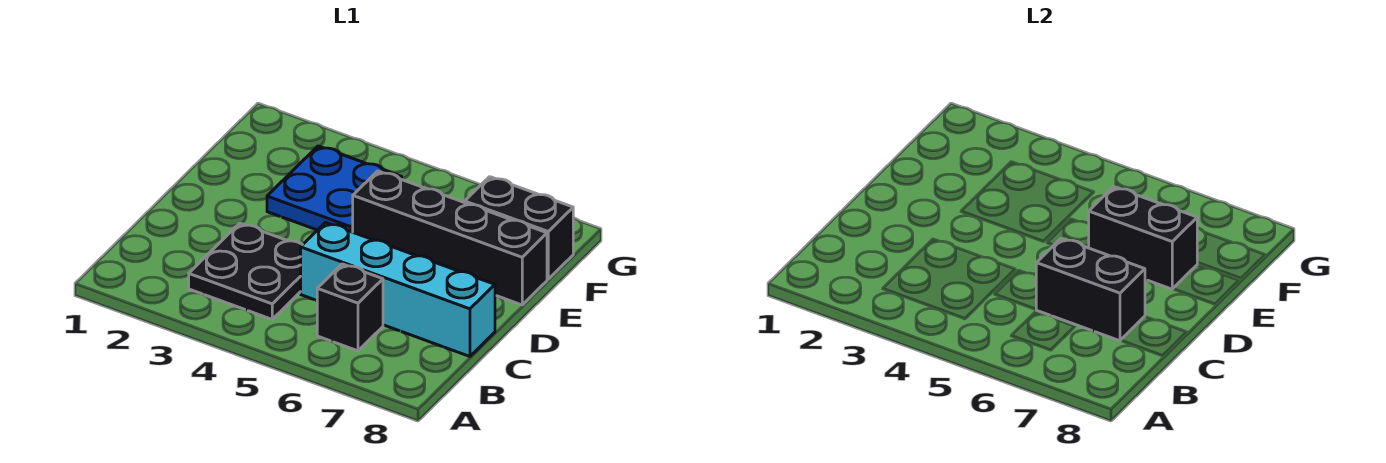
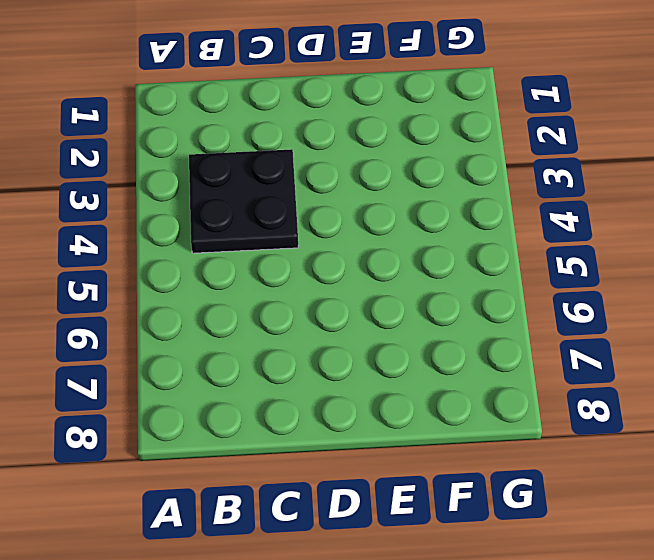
none -> black 1x1 brick [317,264,383,351]
none -> cyan 1x4 brick [301,223,495,356]

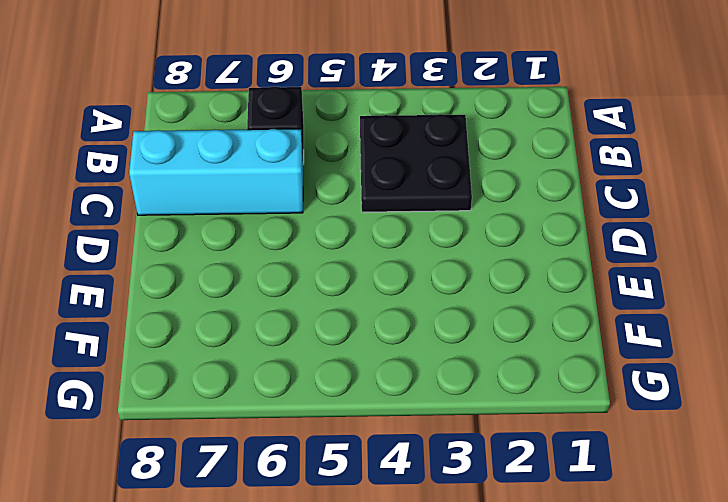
cyan 1x3 brick [129,129,303,215] -> cyan 1x4 brick [301,223,495,356]
none -> blue 2x2 plate [267,146,402,232]
none -> black 1x4 brick [353,171,547,305]

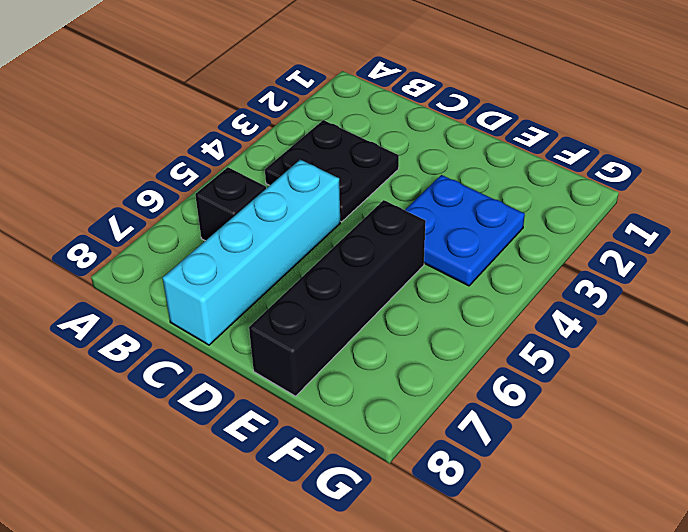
none -> black 1x2 brick [465,177,573,279]
none -> black 1x2 brick [1036,238,1145,341]

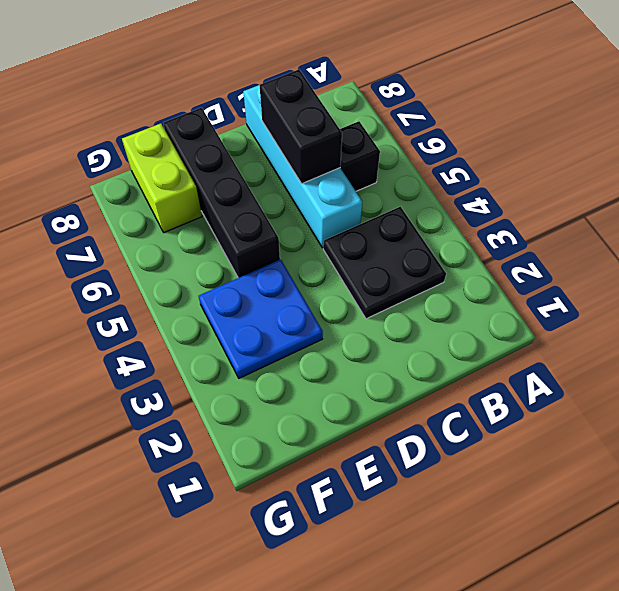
lime 1x2 brick [122,123,202,233] -> black 1x2 brick [465,177,573,279]
none -> black 1x2 brick [1089,187,1197,289]

